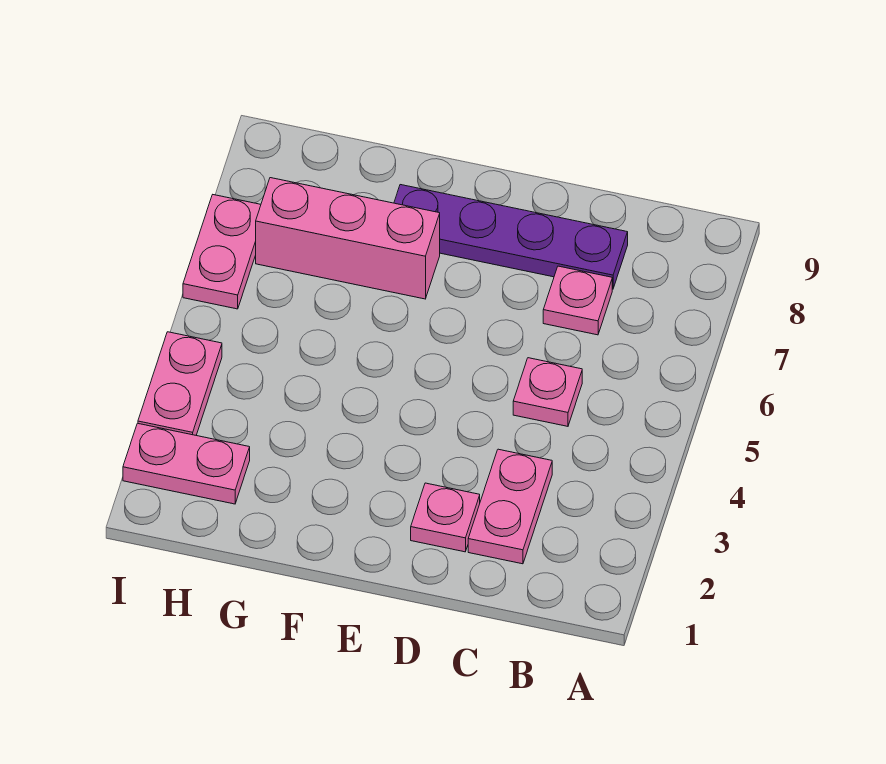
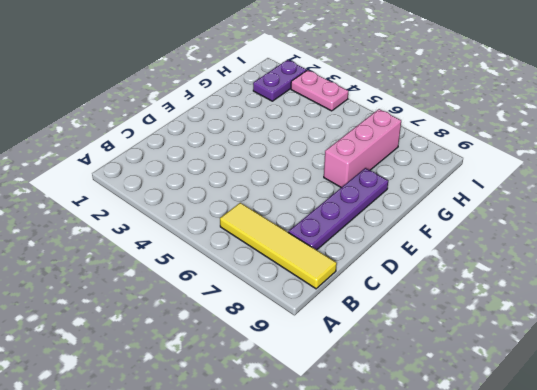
yellow 1x4 tile [220,203,337,289] -> none
purple 1x2 plate [253,60,307,101] -> pink 1x2 plate [123,423,250,504]
none -> pink 1x2 plate [468,449,552,564]
none -> pink 1x1 plate [513,358,582,426]

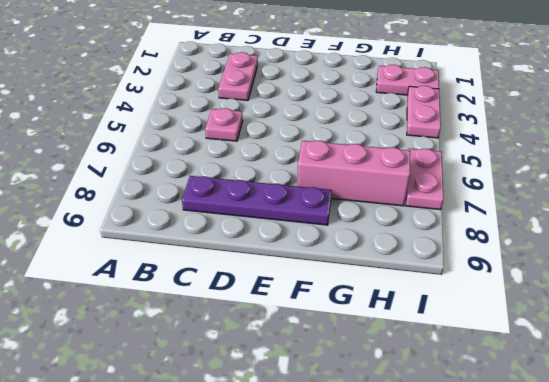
none -> pink 1x1 plate [543,266,612,335]
none -> pink 1x1 plate [411,483,480,552]

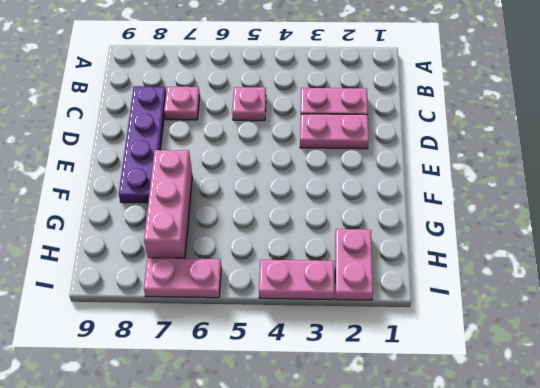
pink 1x2 plate [300,114,368,149] -> pink 1x1 plate [411,483,480,552]

